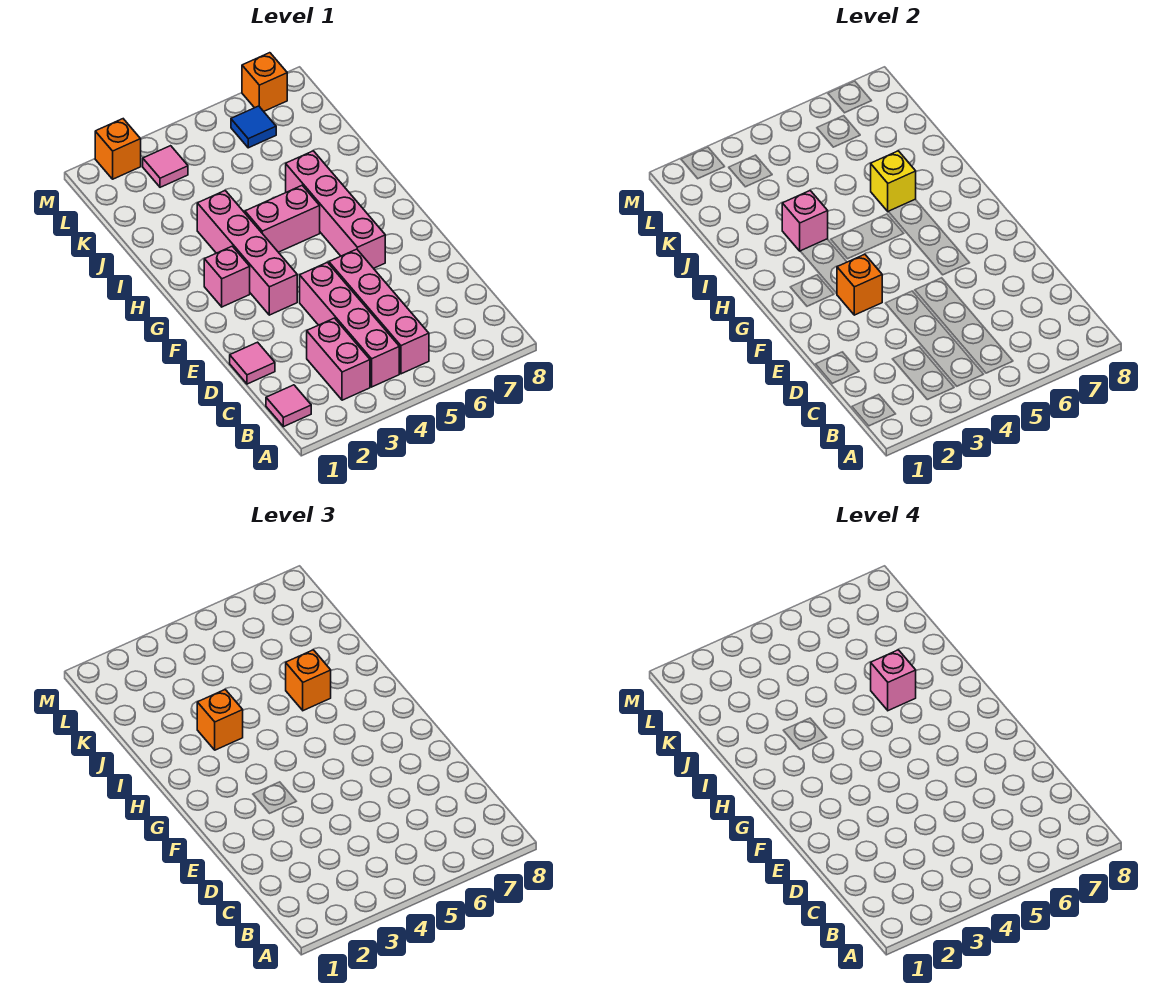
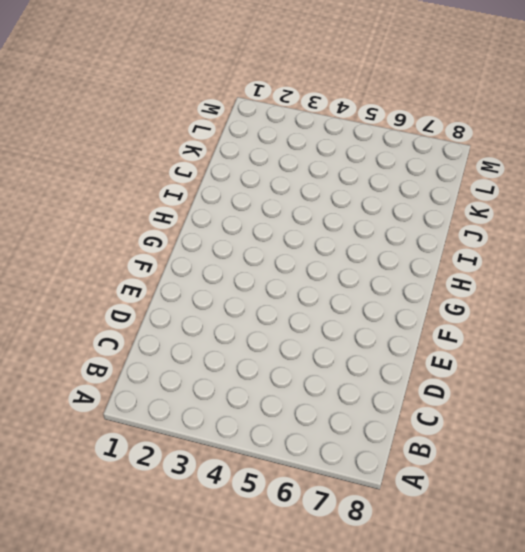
none -> pink 1x1 tile [266,385,311,427]
none -> pink 1x2 brick [307,318,370,400]
none -> pink 1x4 brick [300,262,399,387]

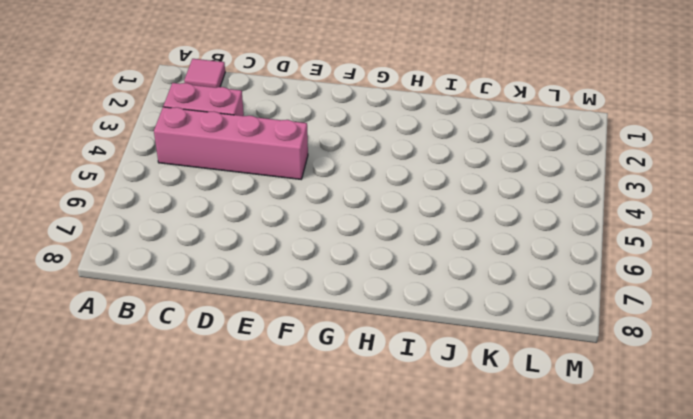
none -> pink 1x4 brick [329,249,429,374]
none -> pink 1x1 tile [230,342,275,384]
none -> pink 1x4 brick [197,191,297,315]

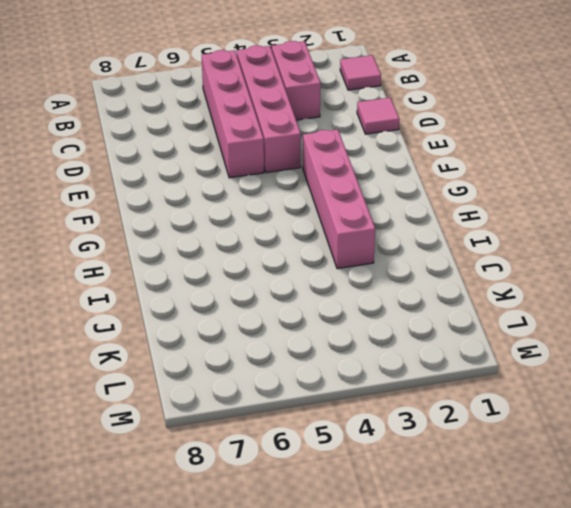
none -> pink 1x4 brick [286,151,385,268]
none -> pink 1x1 brick [204,246,250,307]
none -> pink 1x2 brick [245,186,320,252]

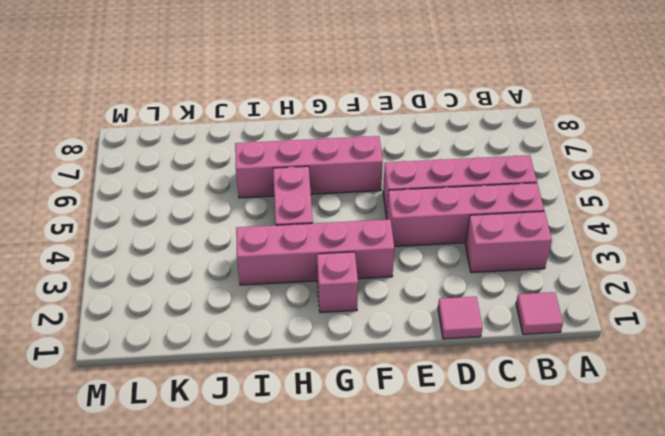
none -> pink 1x1 tile [143,146,188,187]
none -> blue 1x1 tile [231,106,276,148]
none -> orange 1x1 brick [95,119,141,179]

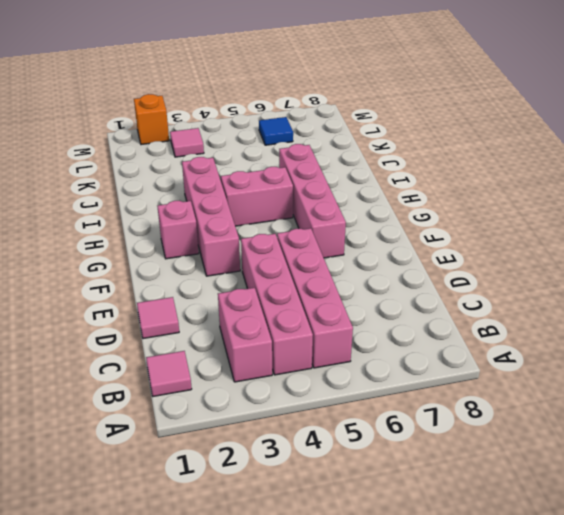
none -> orange 1x1 brick [242,53,287,111]
none -> orange 1x1 brick [837,254,882,315]
none -> pink 1x1 brick [782,191,828,251]

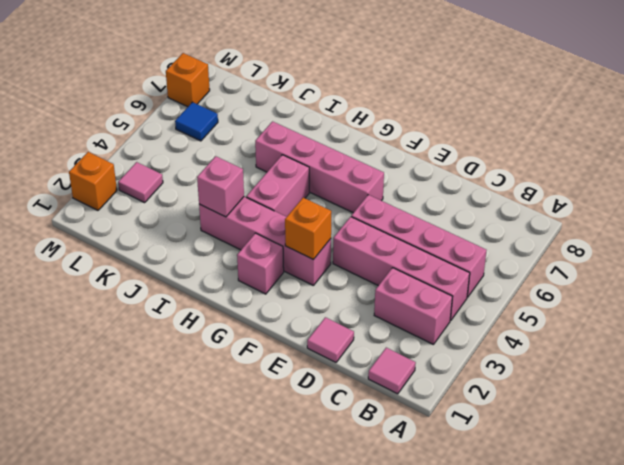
none -> yellow 1x1 brick [871,151,916,212]
none -> orange 1x1 brick [197,690,243,750]
none -> orange 1x1 brick [286,650,331,711]

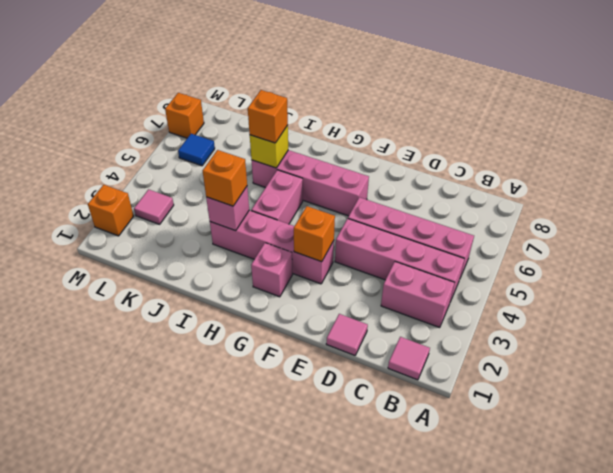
none -> pink 1x1 brick [871,650,916,711]

